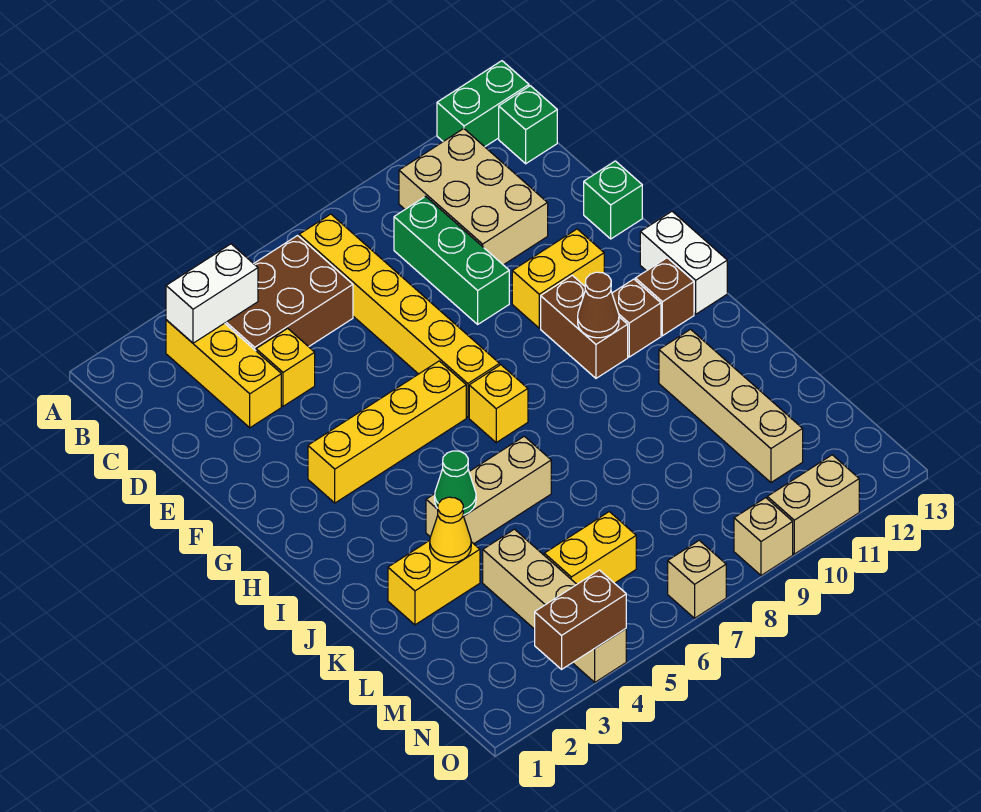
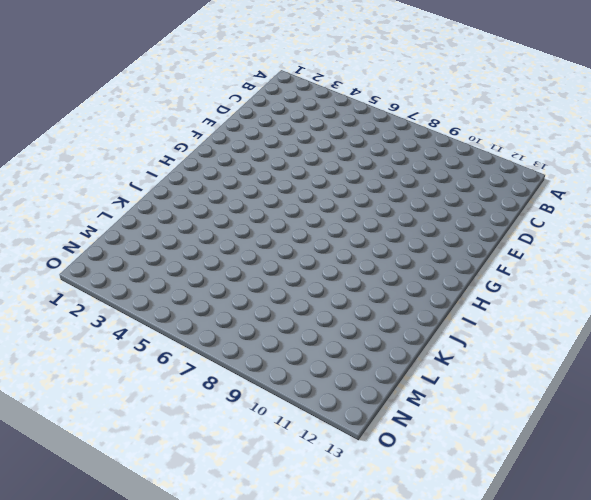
none -> green 1x2 brick [437,61,529,147]
none -> yellow 1x3 brick [166,320,281,428]
none -> brown 2x3 brick [225,236,353,351]

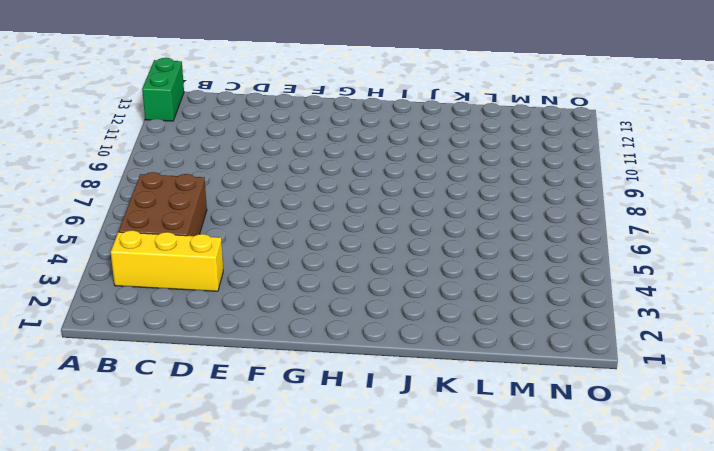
none -> yellow 1x6 brick [299,214,500,417]
none -> tan 2x3 brick [399,129,548,265]
none -> green 1x1 brick [499,86,557,164]

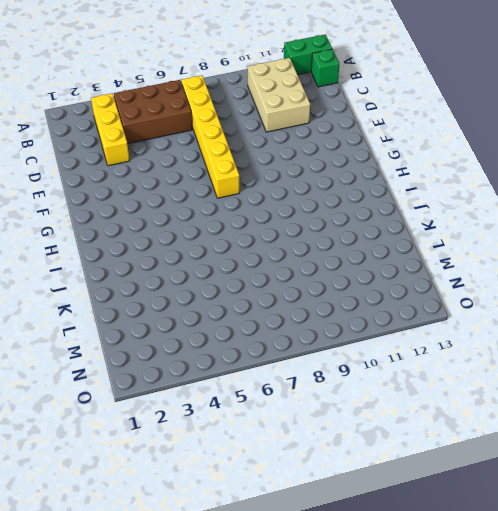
none -> green 1x3 brick [394,196,509,324]
none -> yellow 1x1 brick [256,328,315,406]
none -> green 1x1 brick [584,161,642,239]

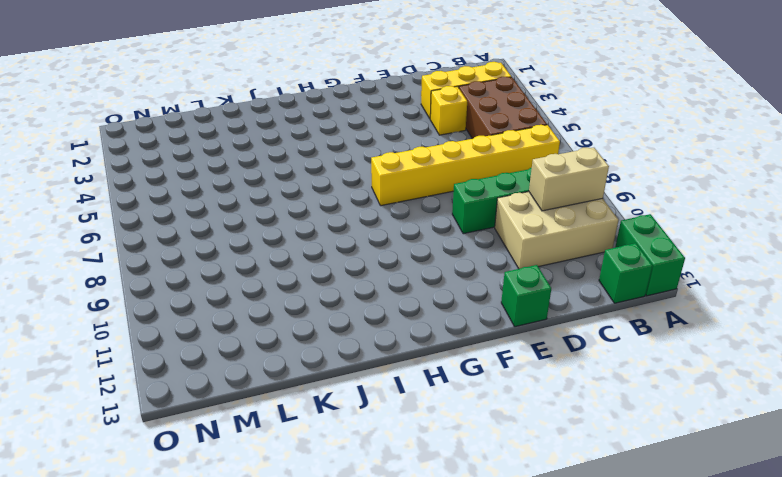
tan 1x2 brick [529,148,609,211] -> tan 1x2 brick turned to [767,455,859,554]
none -> yellow 1x2 brick [512,229,604,328]
none -> yellow 1x4 brick [308,361,466,503]
none -> brown 1x2 brick [541,275,628,378]

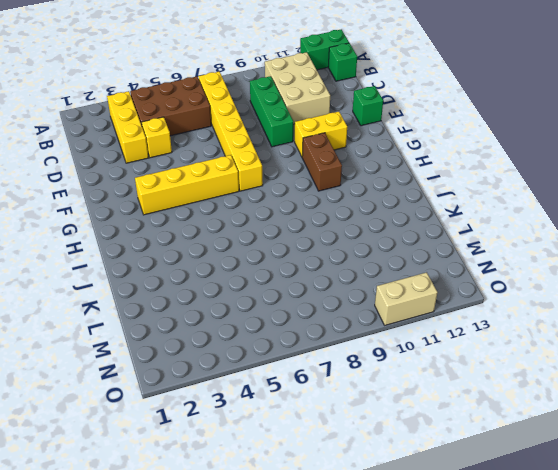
none -> white 1x2 brick [640,211,727,314]
none -> yellow 1x1 brick [469,365,528,443]
none -> brown 1x1 brick [612,279,661,357]

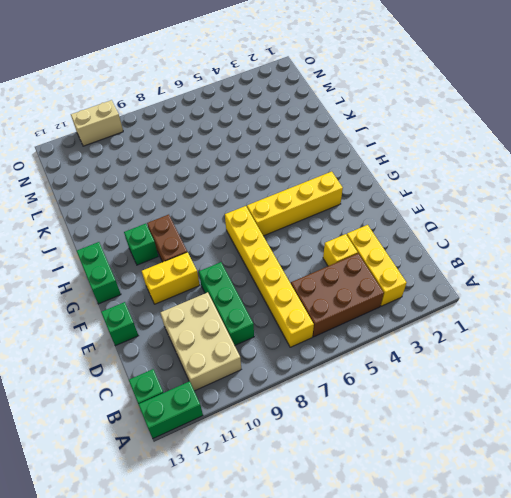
green 1x2 brick [77,242,121,304] -> white 1x2 brick [640,211,727,314]
green 1x1 brick [124,224,158,265] -> brown 1x1 brick [612,279,661,357]
none -> yellow 1x1 brick [469,365,528,443]
none -> brown 1x1 brick [635,258,694,336]
none -> tan 1x3 brick [426,436,551,544]

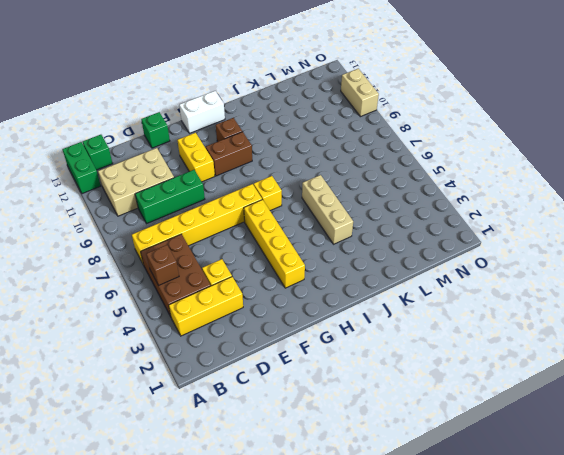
brown 1x1 brick [146,245,179,285] -> brown 1x1 brick moved to [635,258,694,336]
none -> tan 1x4 brick [659,329,803,482]
none -> yellow 1x2 brick [388,540,480,625]
none -> tan 1x4 brick [483,529,626,682]

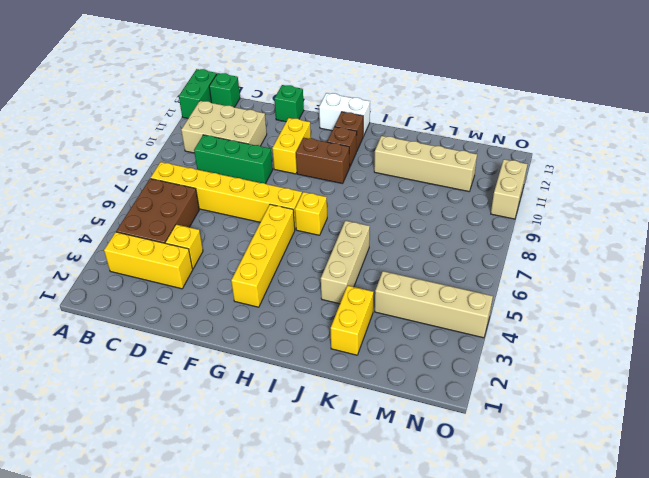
none -> yellow 1x2 brick [544,512,636,584]
none -> tan 1x1 brick [668,540,726,618]
none -> tan 1x1 brick [734,498,793,575]

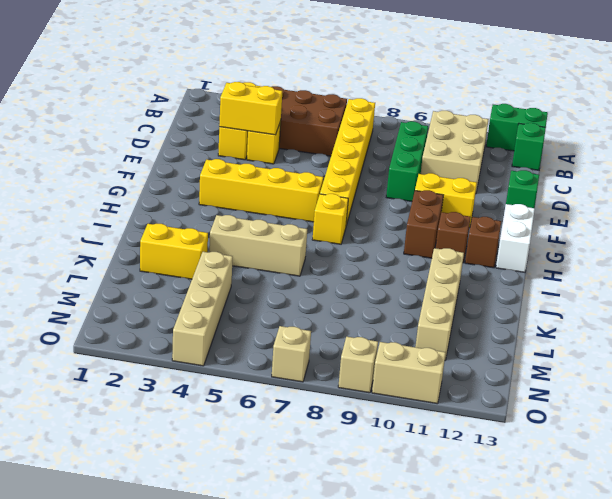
yellow 1x2 brick [219,82,282,135] -> yellow 1x2 brick moved to [544,512,636,584]
none -> white 1x2 brick [166,244,258,343]
none -> brown 1x1 cone [578,272,619,338]
none -> green 1x1 cone [435,451,476,515]

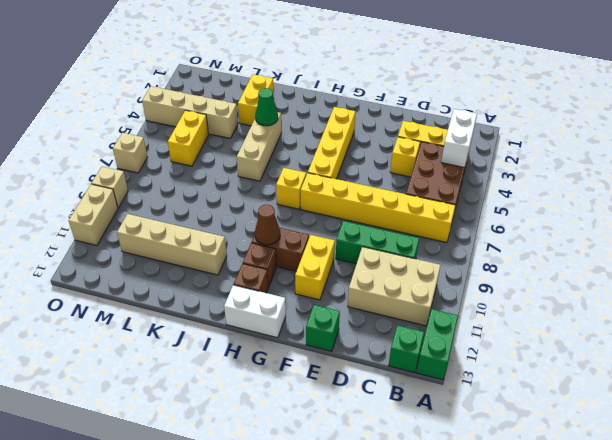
none -> yellow 1x1 cone [430,497,471,563]
none -> brown 1x2 brick [535,570,626,669]

